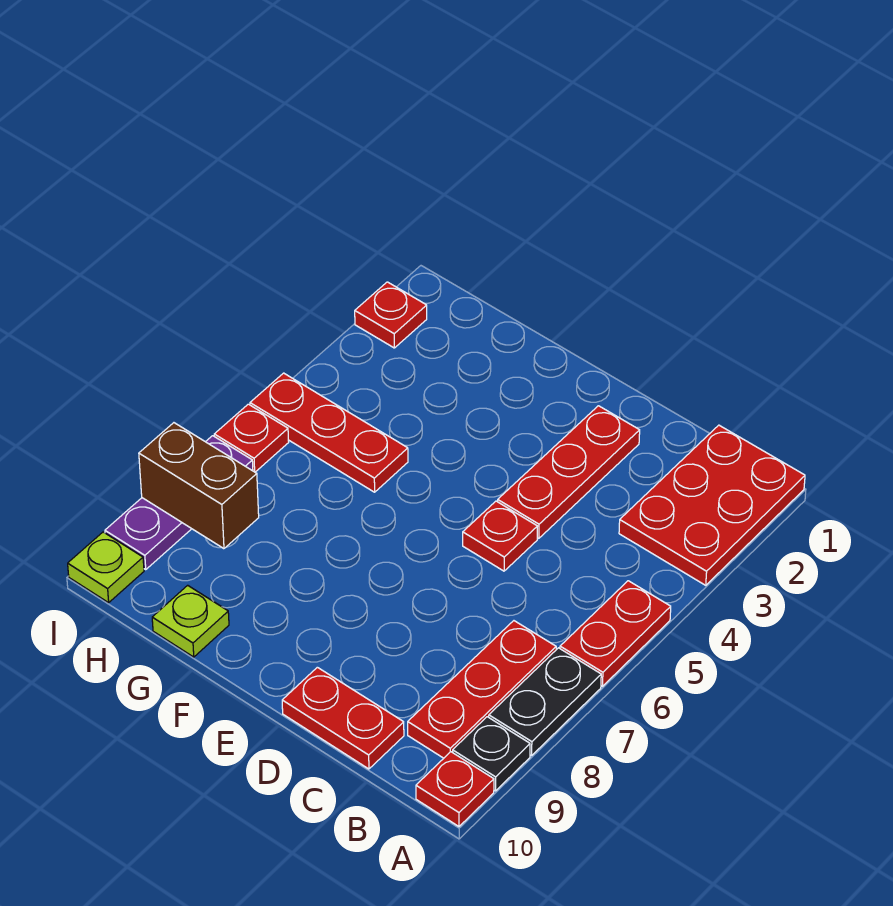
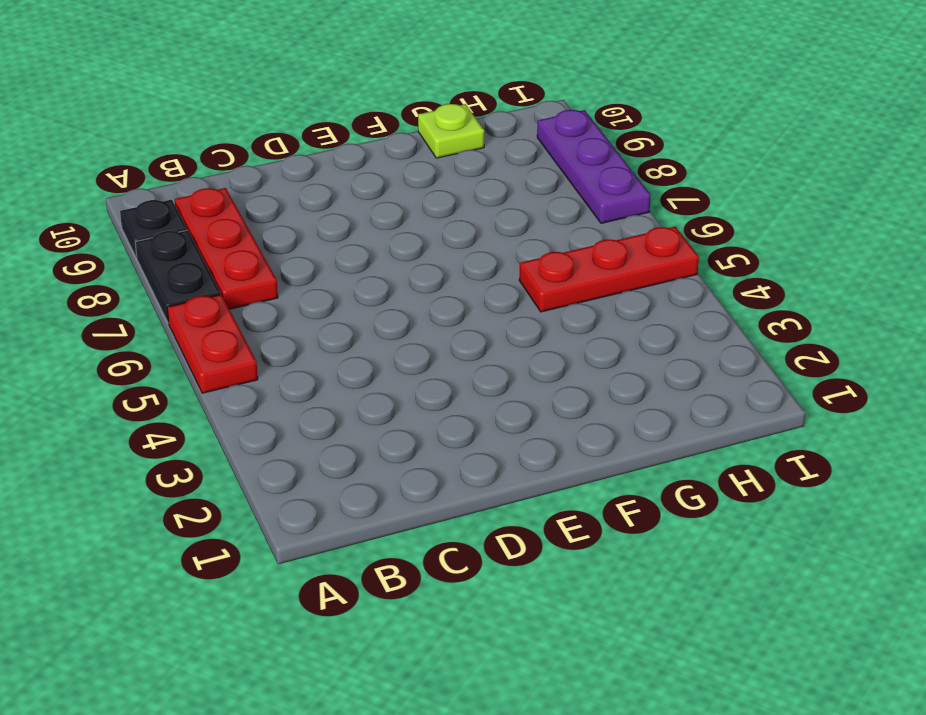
none -> red 2x3 plate [619,425,805,585]
none -> red 1x1 plate [416,752,494,826]
none -> red 1x2 plate [282,667,404,769]

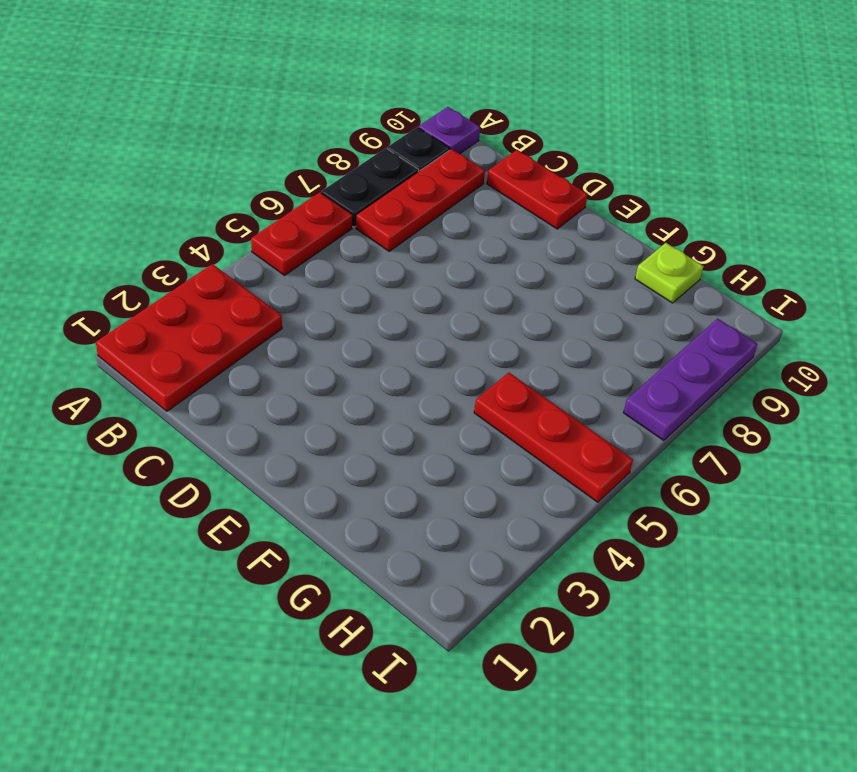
purple 1x1 plate [419,107,480,154] -> red 1x1 plate [416,752,494,826]
none -> red 1x3 plate [498,406,640,538]
none -> red 1x1 plate [463,501,537,571]
none -> red 1x1 plate [355,282,427,348]

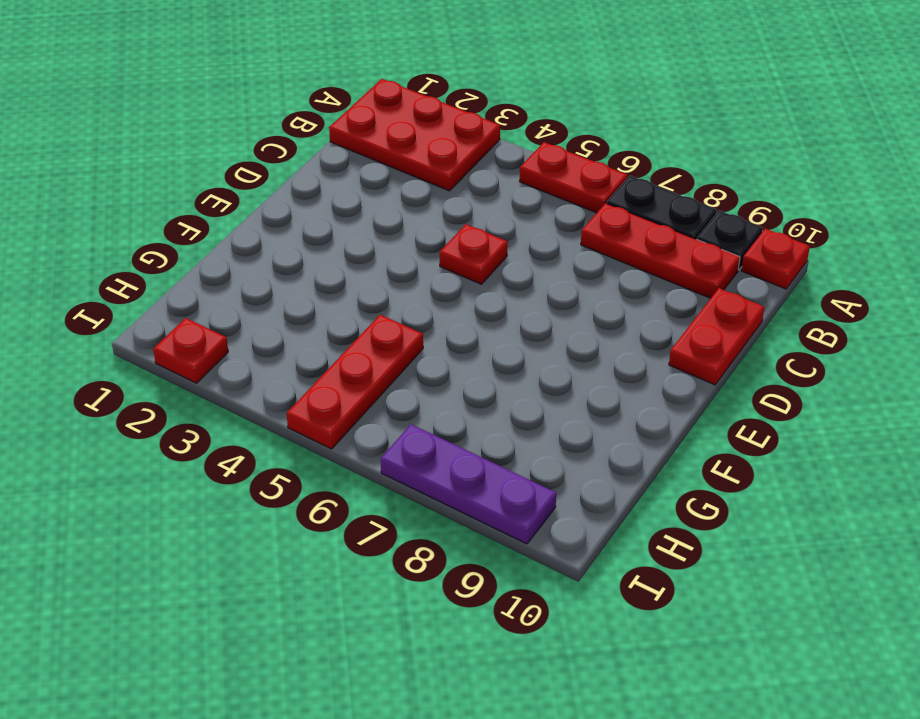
none -> red 1x3 plate [498,406,640,538]
none -> lime 1x1 plate [152,585,229,657]
none -> red 1x1 plate [214,404,289,472]

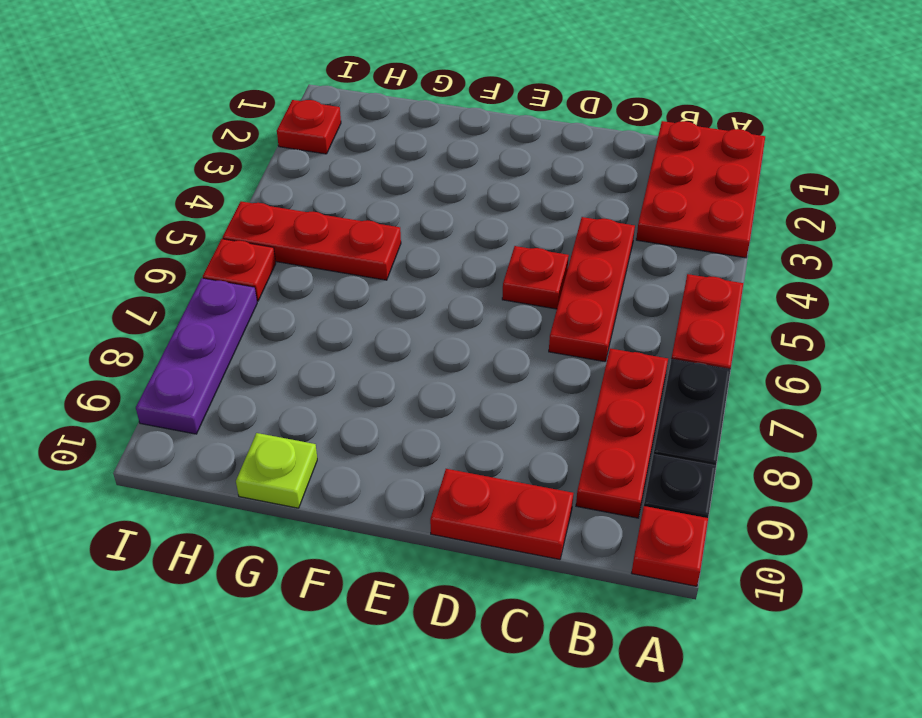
red 1x3 plate [549,217,635,362] -> red 1x3 plate moved to [498,406,640,538]
none -> lime 1x1 plate [68,532,144,603]
none -> brown 1x2 brick [139,423,259,549]

